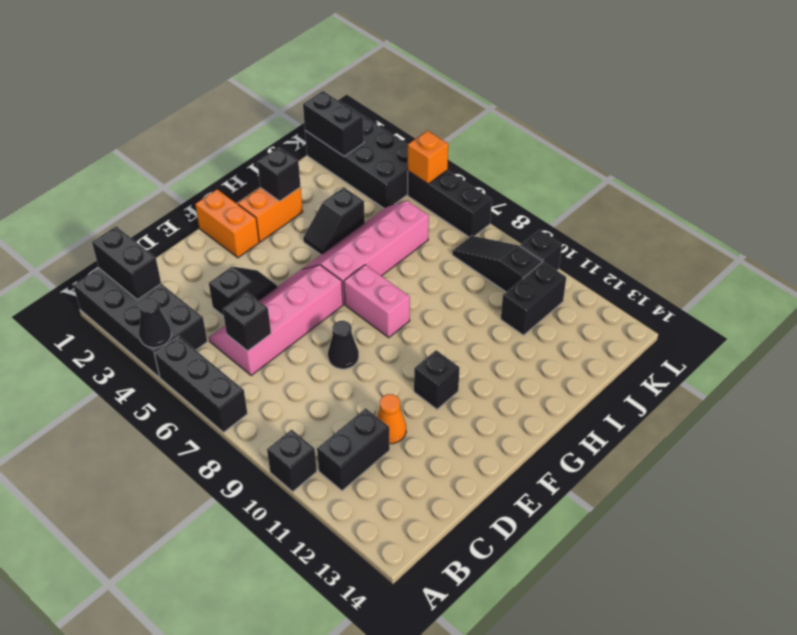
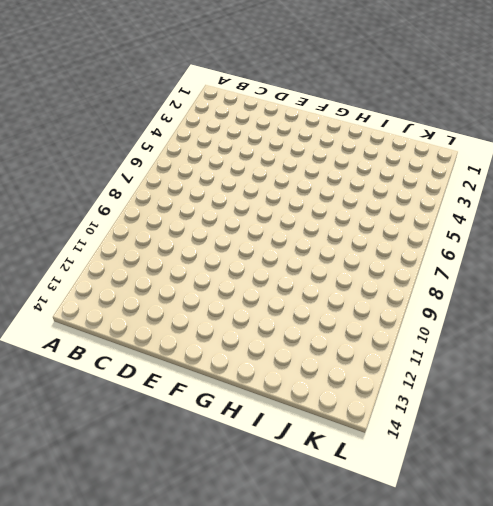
none -> black 2x4 brick [73,268,207,377]
none -> black 1x3 brick [155,337,247,432]
none -> black 1x1 brick [267,430,317,491]

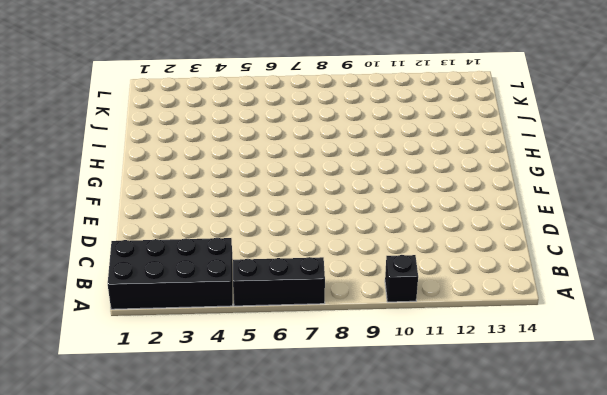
none -> black 1x2 brick [317,408,390,491]
none -> pink 2x4 slope [209,265,343,376]
none -> black 1x2 slope [209,266,277,316]

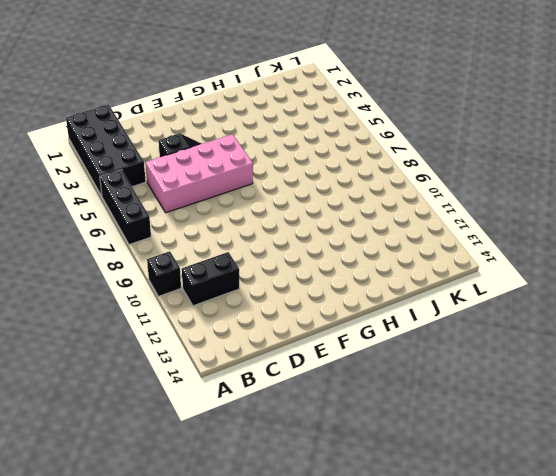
pink 2x4 brick [146,134,253,213] -> pink 2x4 slope [209,265,343,376]
none -> orange 1x1 cone [377,394,406,444]
none -> black 1x1 cone [328,321,359,369]
none -> orange 1x2 brick [195,190,259,258]

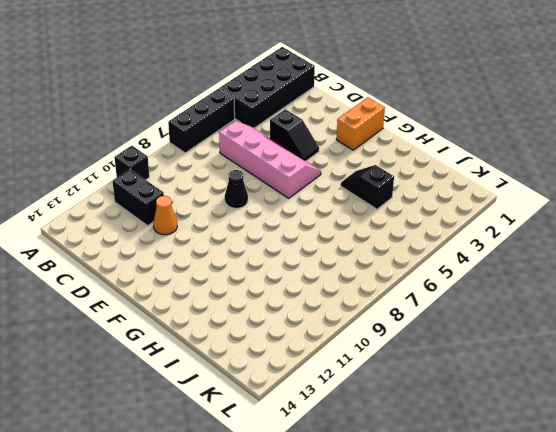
none -> black 1x1 brick [414,350,460,409]
none -> orange 1x2 brick [238,187,303,242]
none -> pink 2x4 slope [303,201,429,304]

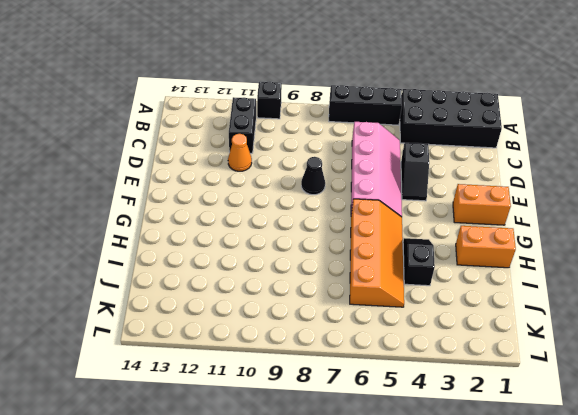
orange 2x4 slope [350,199,404,307] -> pink 2x4 slope [303,201,429,304]
orange 1x2 brick [456,226,516,268] -> orange 1x2 brick turned to [238,187,303,242]
none -> black 1x1 brick [414,350,460,409]
none -> pink 1x2 brick [344,265,410,337]
none -> black 1x2 brick [501,262,566,335]

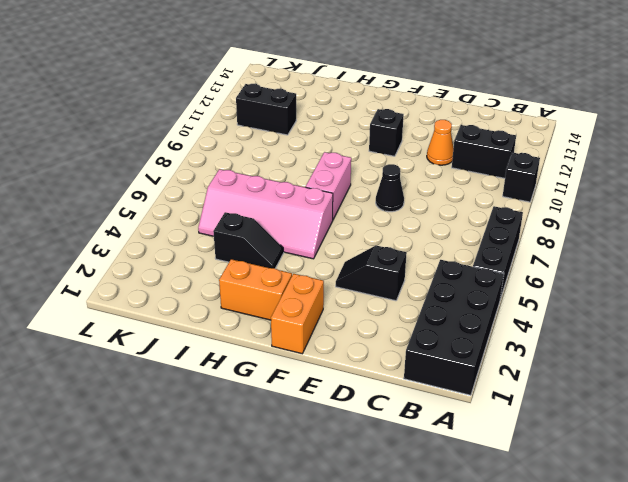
none -> pink 2x4 slope [209,265,343,376]
none -> black 2x4 brick [305,104,408,208]
none -> black 1x3 slope [452,236,542,292]

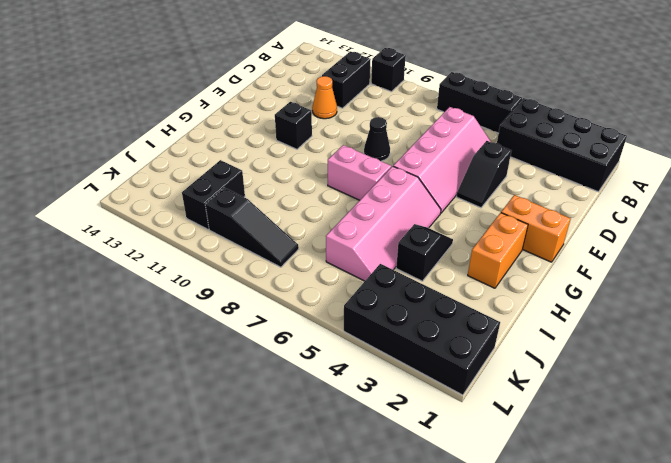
none -> black 1x3 brick [408,170,492,237]
none -> black 1x1 brick [520,230,562,270]
none -> black 1x1 cone [139,298,171,348]

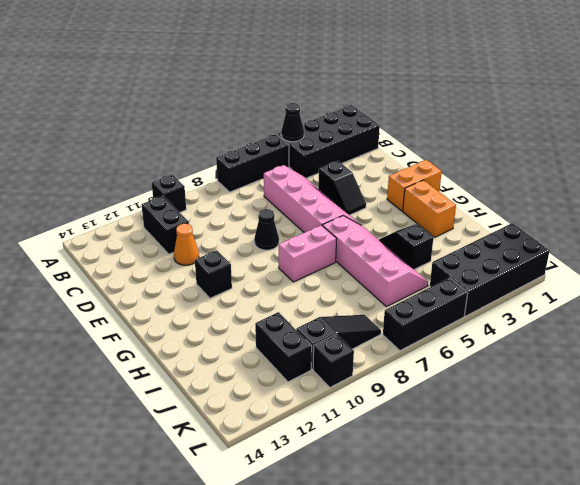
none -> black 1x2 brick [92,226,161,300]
none -> black 1x1 brick [223,292,271,351]
none -> black 1x1 brick [257,147,301,201]

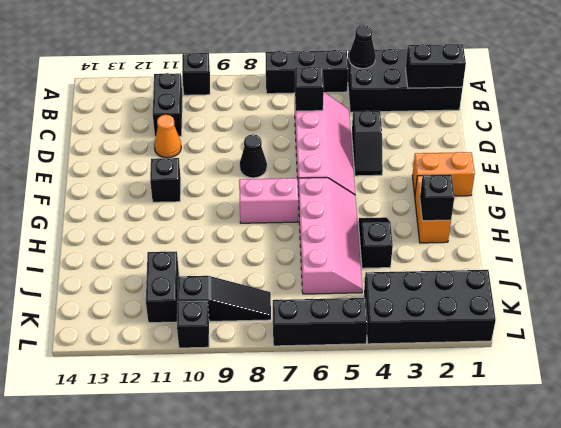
none -> black 1x2 brick [303,91,364,156]
none -> orange 1x1 brick [408,131,448,184]

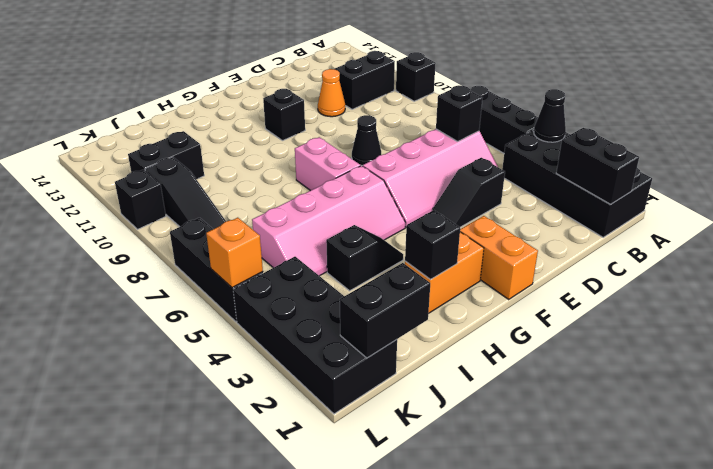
black 1x2 brick [340,263,430,358] -> black 1x2 brick turned to [303,91,364,156]

